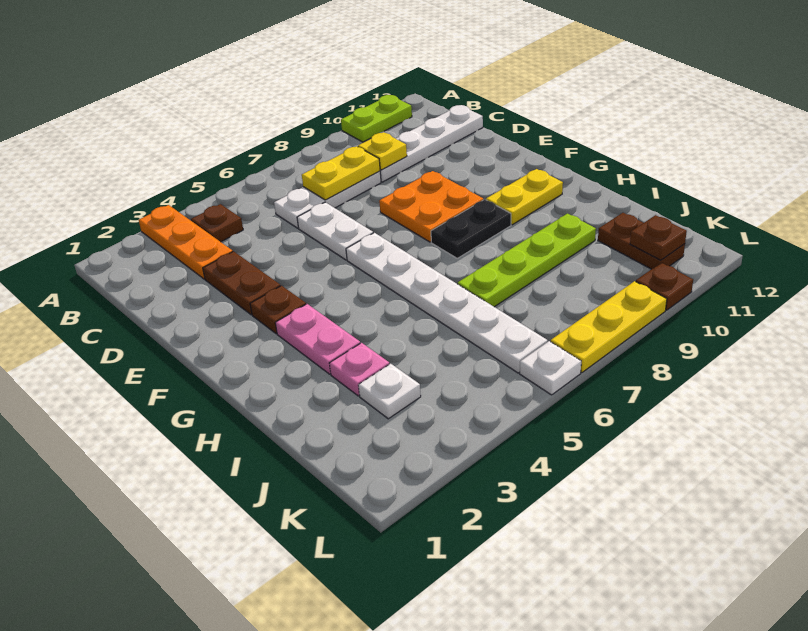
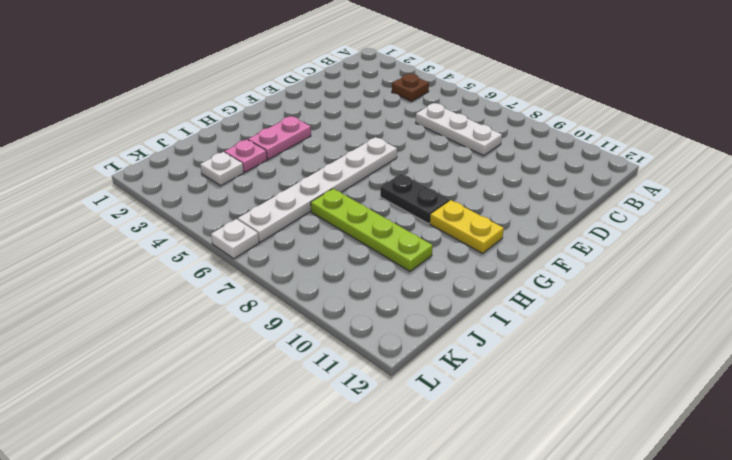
none -> orange 1x3 plate [139,205,233,279]
none -> lime 1x2 plate [341,95,412,142]
none -> white 1x4 plate [380,105,483,182]

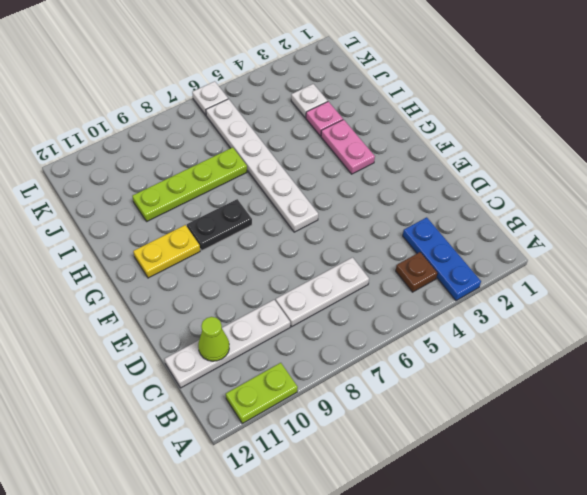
blue 1x3 plate [403,217,481,301] -> orange 1x3 plate [139,205,233,279]
lime 1x1 cone [198,317,229,361] -> none
none -> brown 1x2 plate [203,251,281,315]
none -> white 1x2 plate [297,202,373,260]
none -> orange 2x2 plate [379,171,483,242]

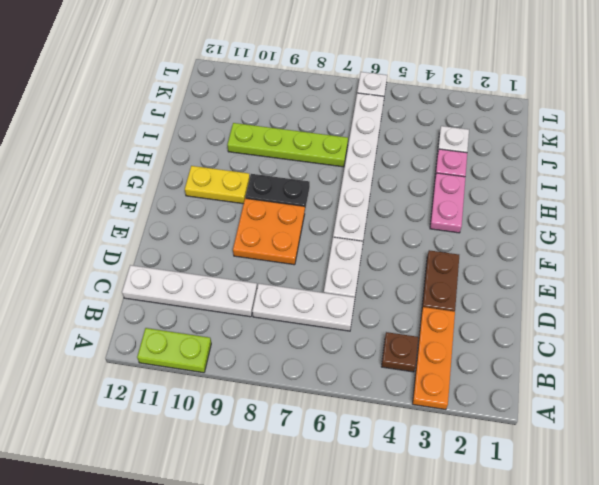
none -> brown 1x1 plate [250,286,306,334]
none -> brown 1x2 plate [598,213,685,269]
none -> yellow 1x3 plate [551,281,667,372]

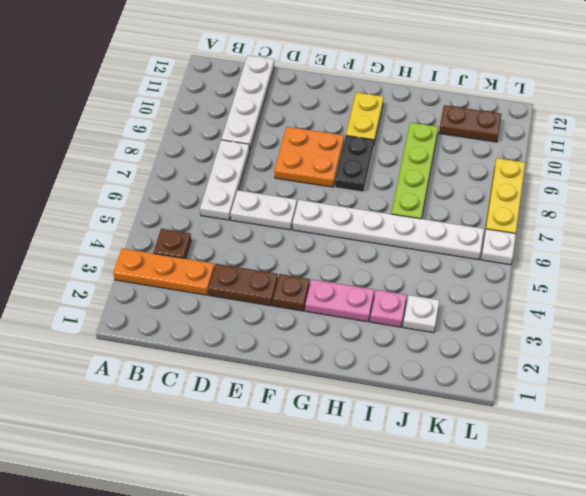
none -> lime 1x2 plate [341,95,412,142]
none -> brown 1x1 plate [636,263,693,310]
none -> yellow 1x2 plate [302,146,380,200]

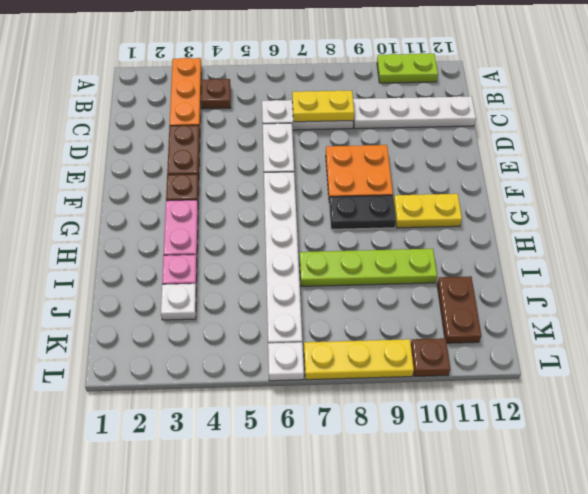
none -> yellow 1x1 plate [358,132,407,170]
none -> brown 1x1 plate [630,215,687,260]

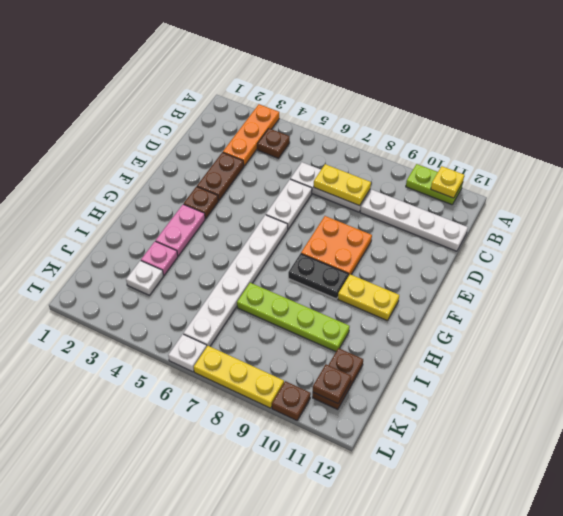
yellow 1x1 plate [431,166,464,198] -> yellow 1x1 plate moved to [358,132,407,170]

